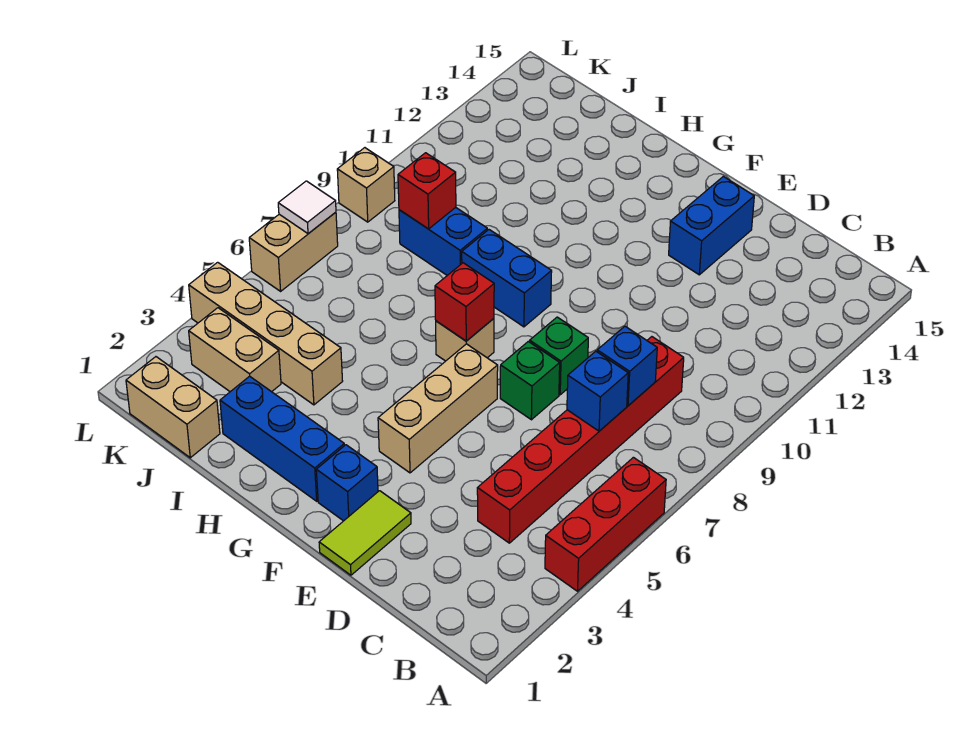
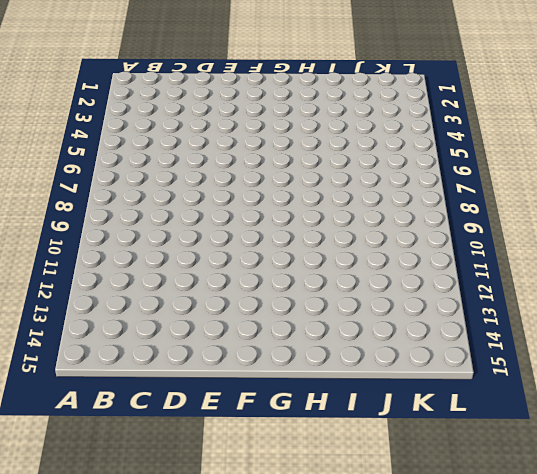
none -> red 1x3 brick [545,457,666,591]
none -> red 1x6 brick [477,337,684,543]
none -> lime 1x2 tile [319,491,411,575]

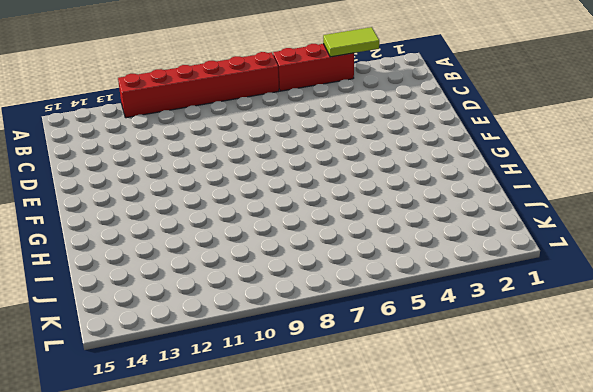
lime 1x2 tile [323,27,379,57] -> lime 1x2 tile moved to [319,491,411,575]
red 1x6 brick [118,52,279,118] -> red 1x6 brick moved to [477,337,684,543]
none -> green 1x1 brick [500,341,560,420]
none -> green 1x1 brick [530,317,588,395]
none -> blue 1x2 brick [669,176,754,275]

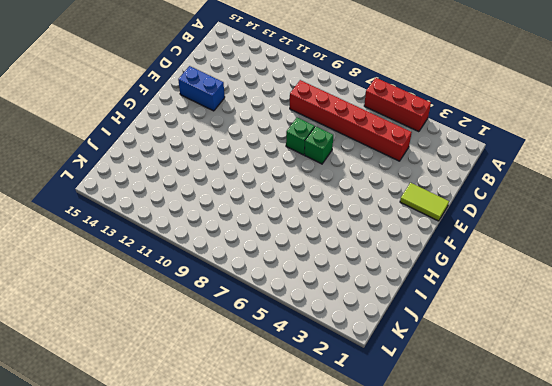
none -> blue 1x1 brick [316,445,378,521]
none -> tan 1x3 brick [378,344,498,473]
none -> blue 1x3 brick [220,376,344,501]

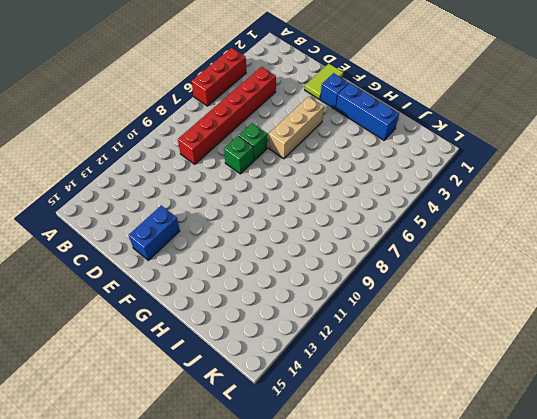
none -> tan 1x1 brick [436,319,494,361]
none -> blue 1x2 brick [462,230,552,327]
none -> tan 1x4 brick [189,262,343,405]

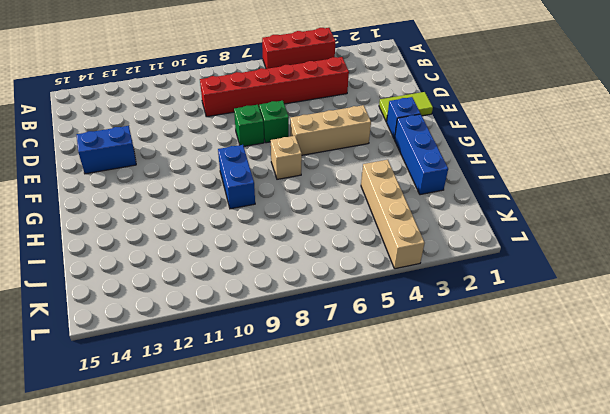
none -> blue 1x2 brick [399,207,487,275]
none -> tan 1x2 brick [126,357,220,458]
none -> tan 1x2 brick [189,308,281,392]

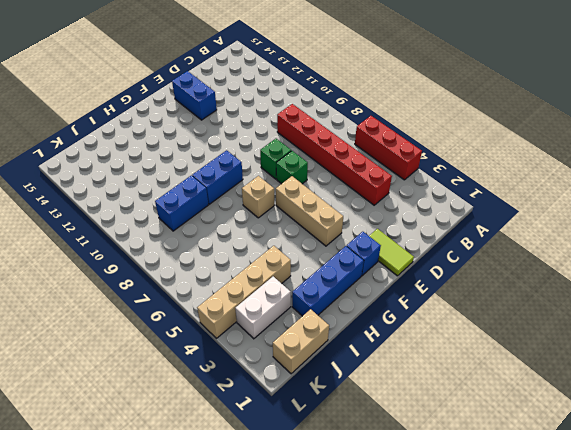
white 1x2 brick [235,277,291,339] -> tan 1x2 brick [189,308,281,392]
none -> tan 1x2 brick [249,212,338,291]
none -> tan 1x1 brick [337,148,395,222]
none -> blue 1x1 brick [567,351,628,431]

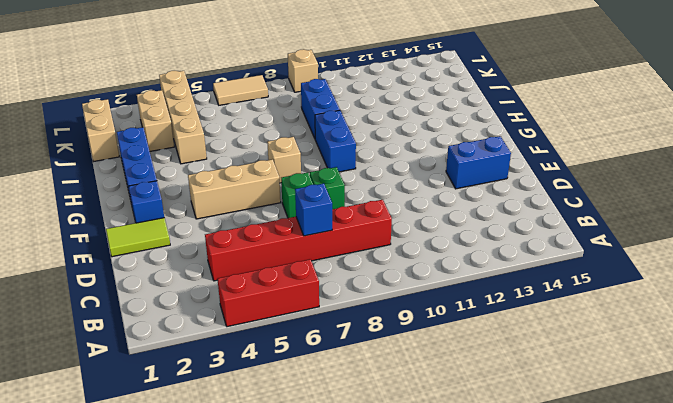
tan 1x2 tile [213,75,268,105] -> tan 1x2 brick [249,212,338,291]
none -> blue 1x1 brick [597,326,657,406]
none -> red 1x1 brick [435,263,494,341]
none -> red 1x1 brick [398,153,456,229]

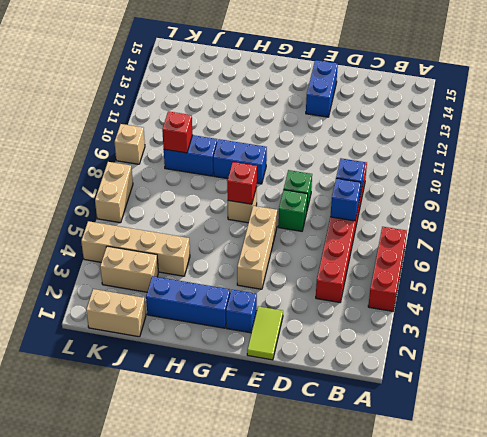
none -> white 1x1 tile [278,181,336,234]

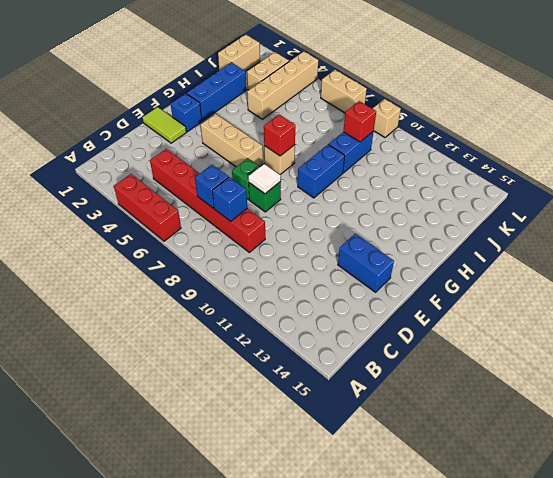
white 1x1 tile [248,164,281,194] -> white 1x1 tile moved to [278,181,336,234]

